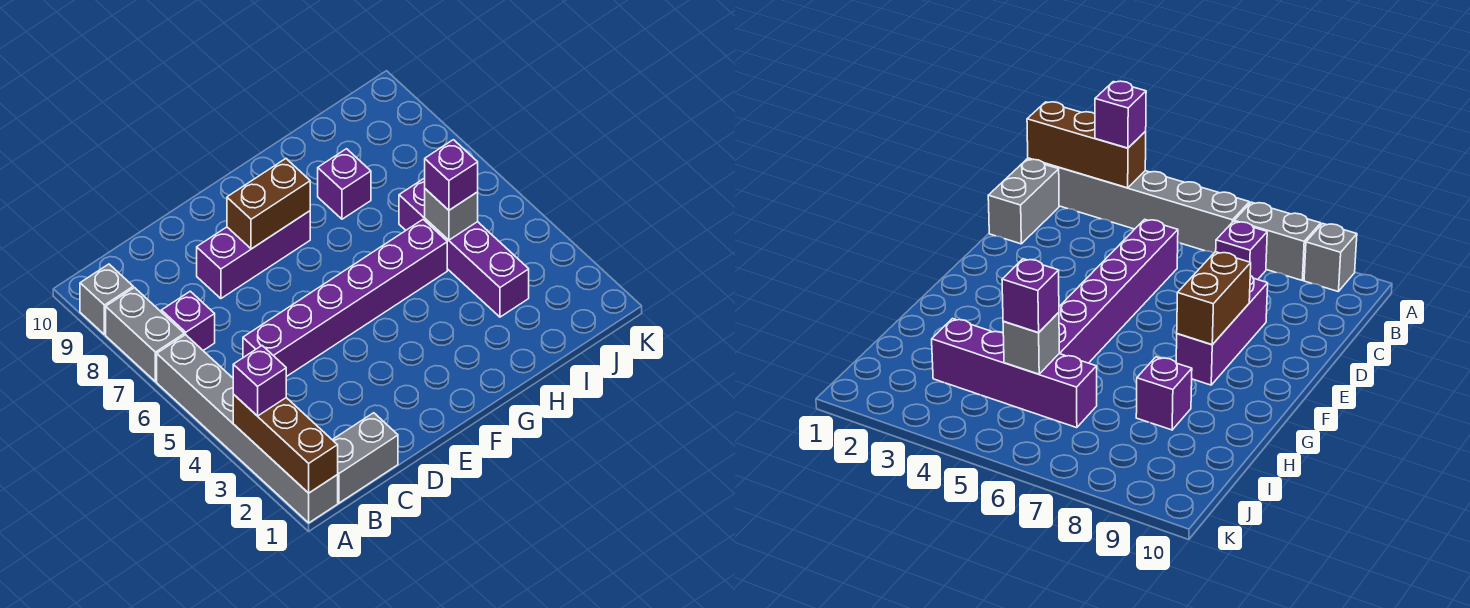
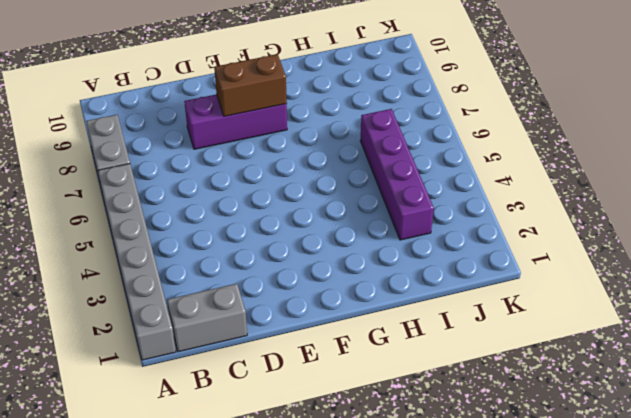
none -> grey 1x1 brick [80,264,133,335]
none -> purple 1x1 brick [161,291,215,350]
none -> purple 1x6 brick [243,220,447,377]

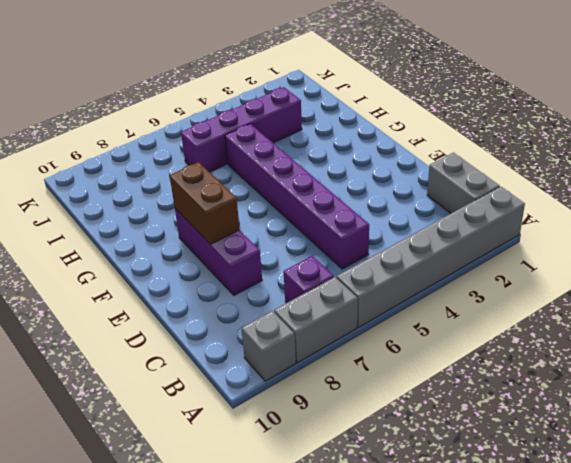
none -> purple 1x1 brick [318,149,371,219]
none -> brown 1x3 brick [233,394,338,493]
none -> grey 1x1 brick [425,189,478,240]

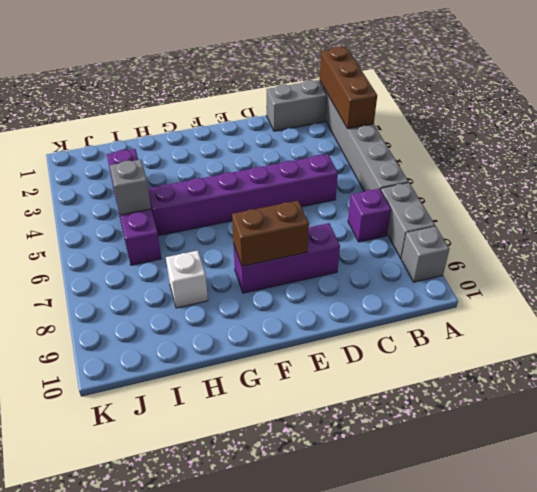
white 1x1 brick [166,251,208,308] -> purple 1x1 brick [318,149,371,219]
none -> purple 1x1 brick [233,346,286,416]
none -> purple 1x1 brick [425,140,478,210]

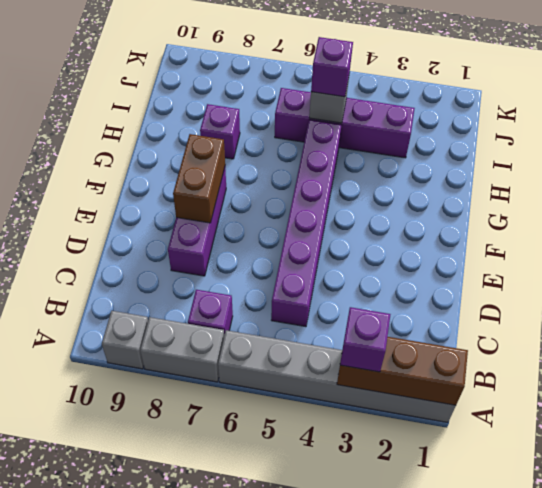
none -> grey 1x2 brick [333,413,398,503]

